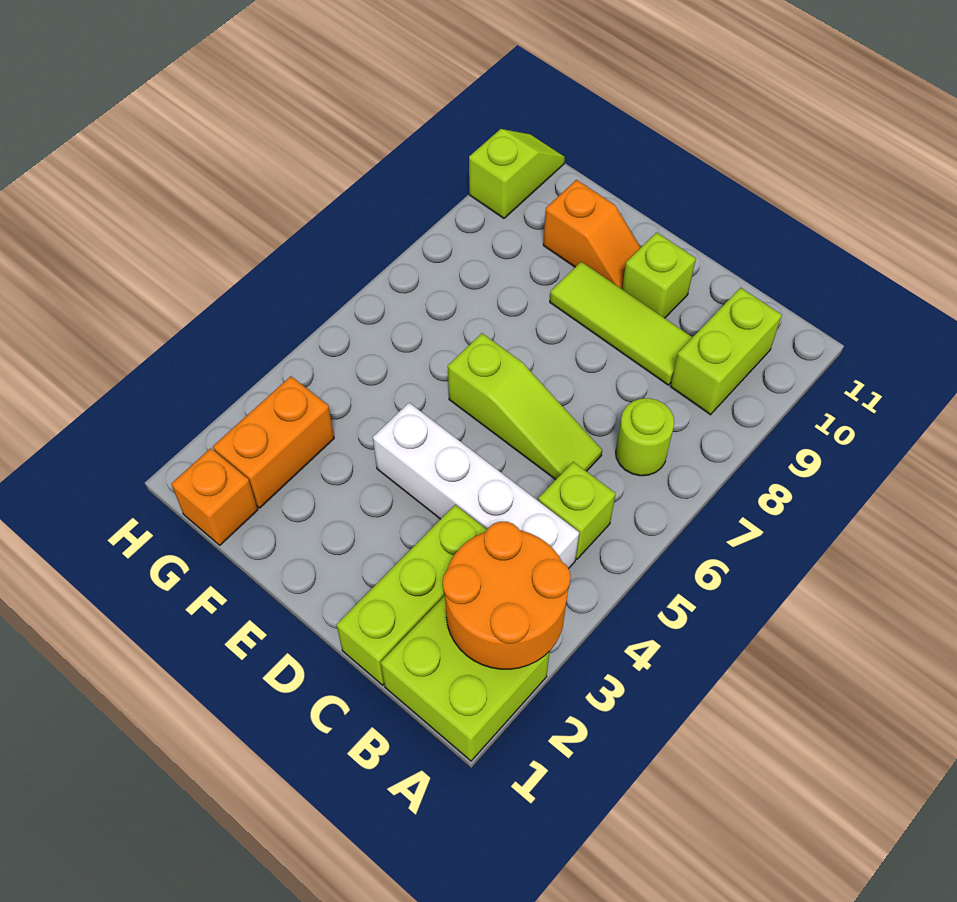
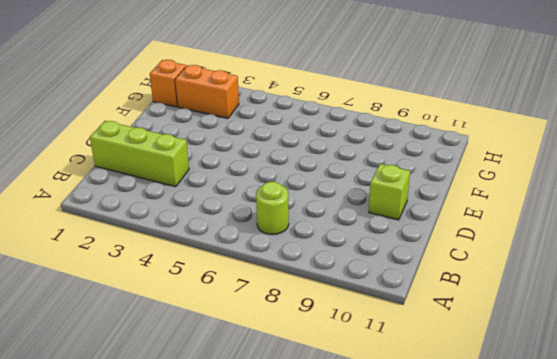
none -> lime 2x2 brick [381,596,550,761]
none -> white 1x4 brick [373,403,579,569]
none -> lime 1x1 brick [538,462,616,559]

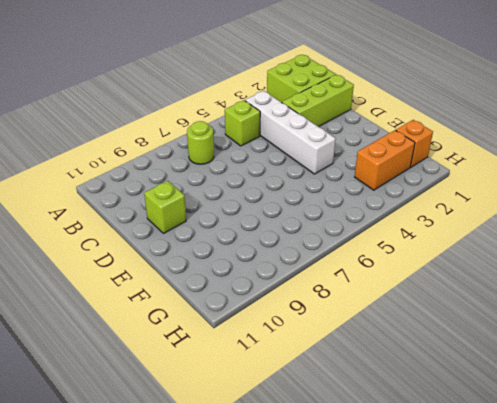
none -> lime 1x2 brick [670,288,782,415]
none -> lime 1x3 slope [448,333,602,480]
none -> lime 1x3 tile [550,262,692,385]

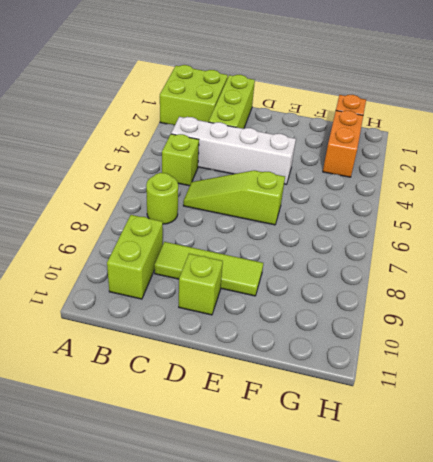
none -> orange 1x2 slope [543,180,641,289]
none -> lime 1x2 slope [469,129,565,218]
none -> orange 2x2 round brick [443,522,571,669]

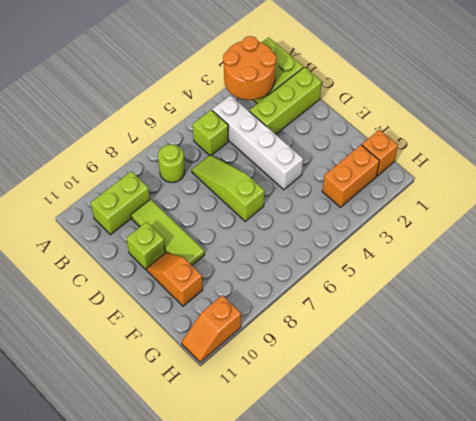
orange 1x2 slope [182,295,241,362] -> lime 1x2 slope [469,129,565,218]

